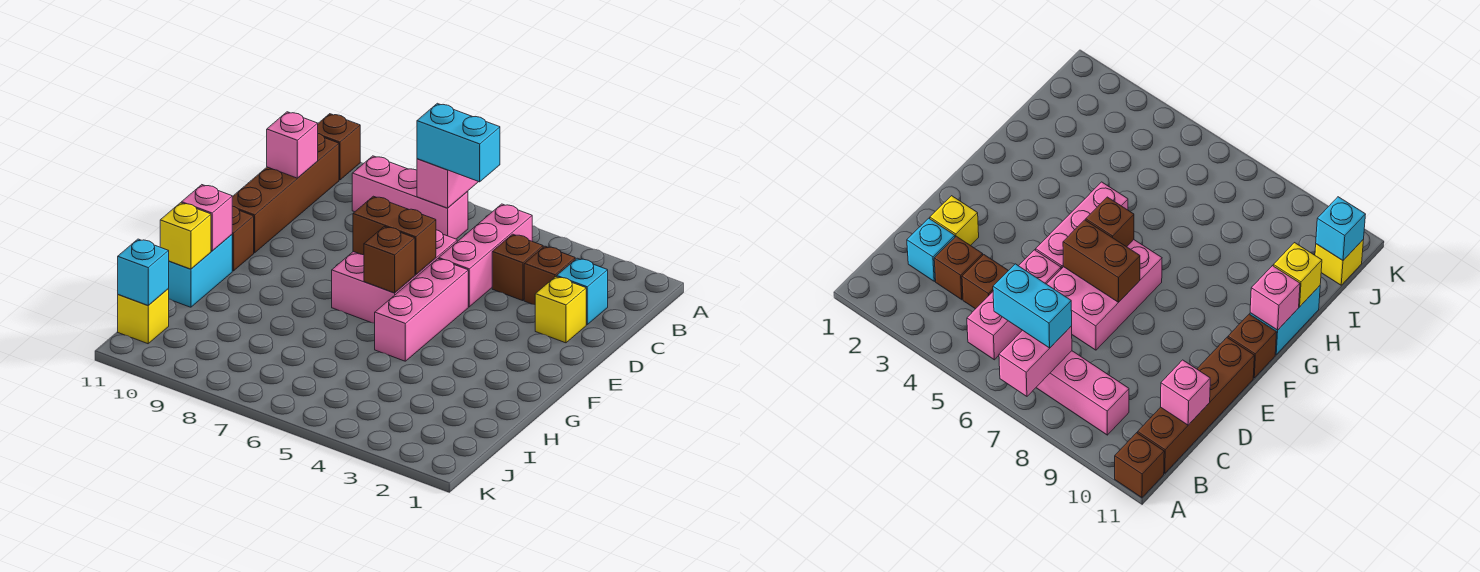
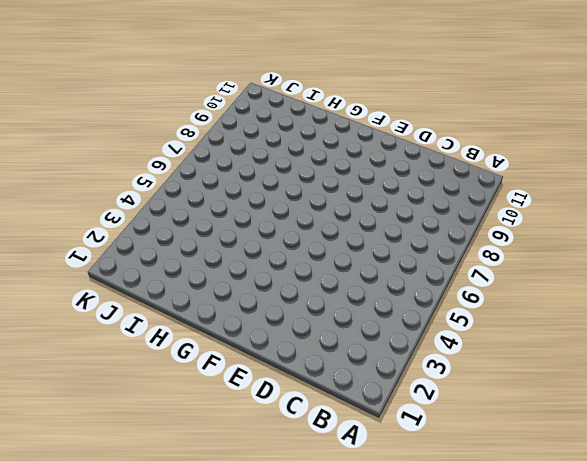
none -> brown 1x1 brick [318,114,360,180]
none -> pink 1x3 brick [439,204,532,307]
none -> pink 1x3 brick [352,156,468,239]

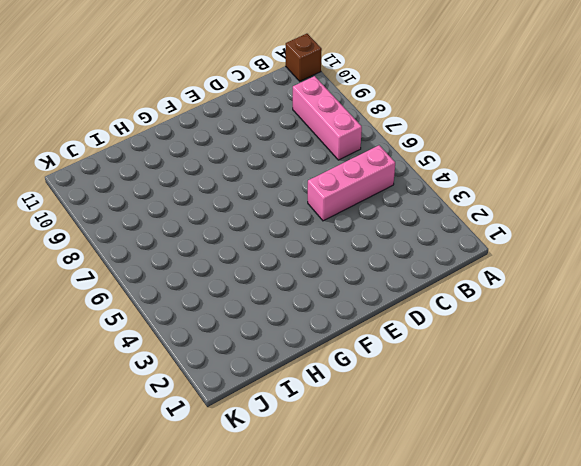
none -> brown 1x4 brick [232,134,339,253]
none -> cyan 1x1 brick [557,258,608,325]
none -> brown 1x1 brick [524,246,575,305]

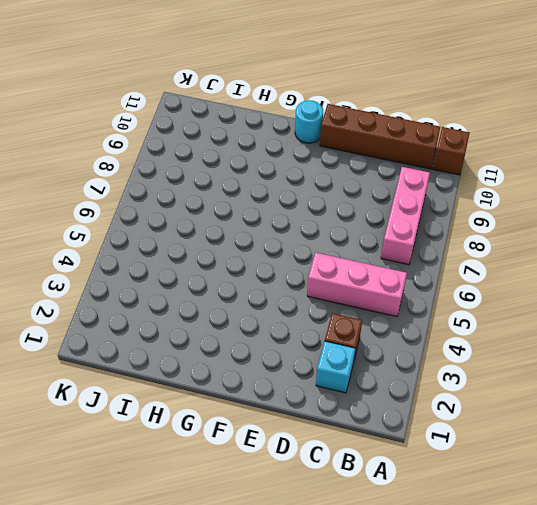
cyan 1x1 round brick [295,100,323,143] -> brown 1x1 brick [232,206,254,271]
none -> brown 1x1 brick [492,234,543,301]
none -> yellow 1x1 brick [535,277,586,343]
none -> pink 2x3 brick [332,230,457,323]

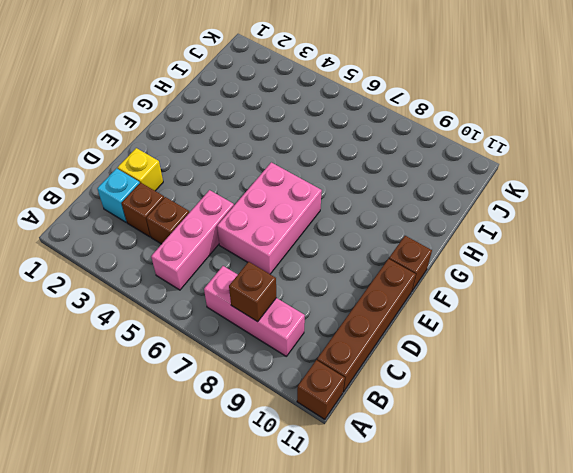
brown 1x1 brick [229,262,276,322] -> brown 1x1 brick moved to [364,227,415,293]
none -> pink 1x3 brick [375,259,468,361]
none -> cyan 1x2 brick [168,235,232,307]
none -> yellow 1x1 brick [118,289,169,344]

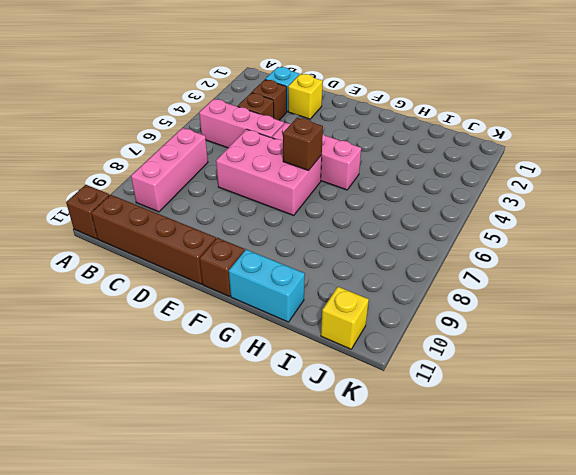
none -> pink 1x2 brick [417,159,478,208]
none -> pink 1x1 brick [267,112,318,178]
none -> brown 1x2 brick [353,196,436,275]

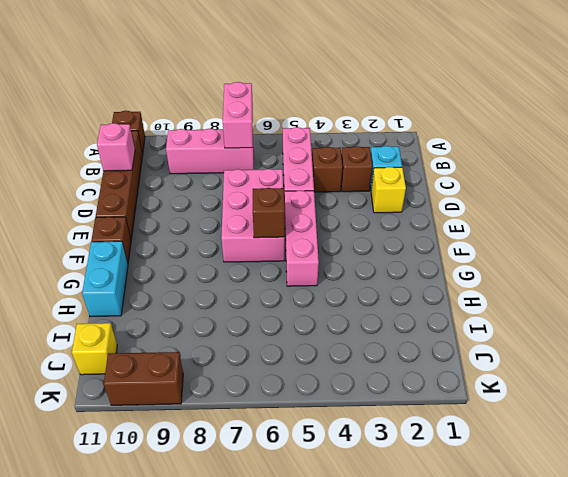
brown 1x2 brick [104,352,183,405] -> brown 1x2 brick moved to [353,196,436,275]
none -> pink 1x1 brick [182,185,232,251]
none -> yellow 1x1 brick [160,203,211,269]
none -> cyan 1x1 brick [118,239,169,305]

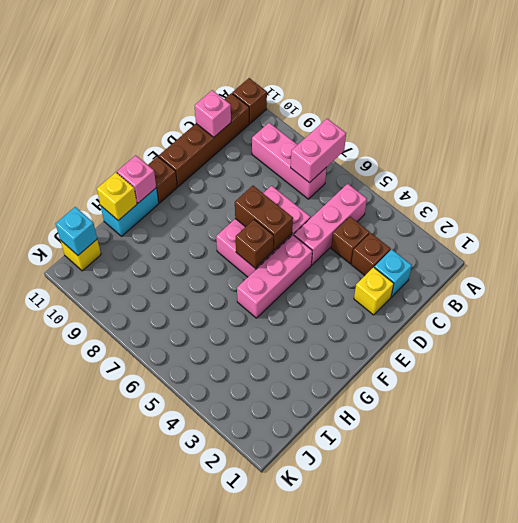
none -> cyan 1x2 brick [417,103,500,182]

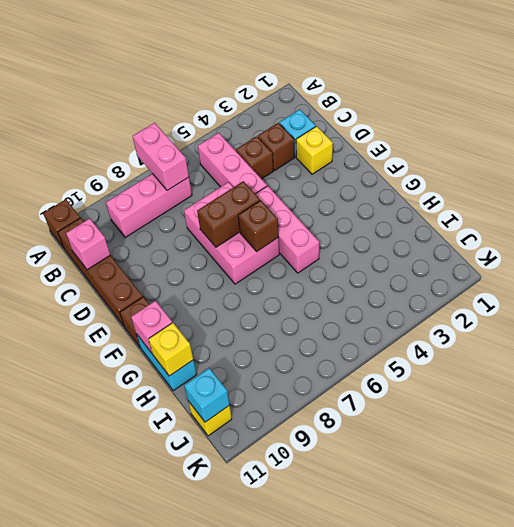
none -> cyan 1x2 brick [417,103,500,182]

